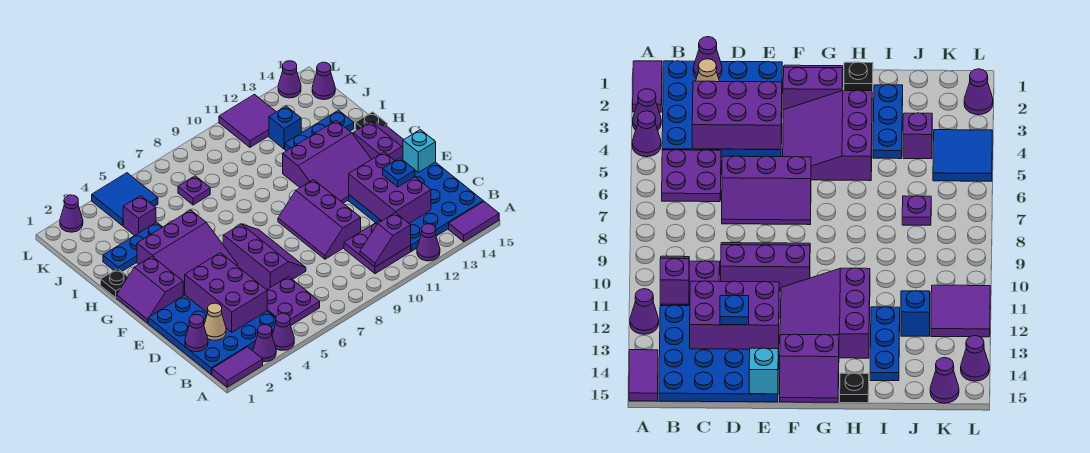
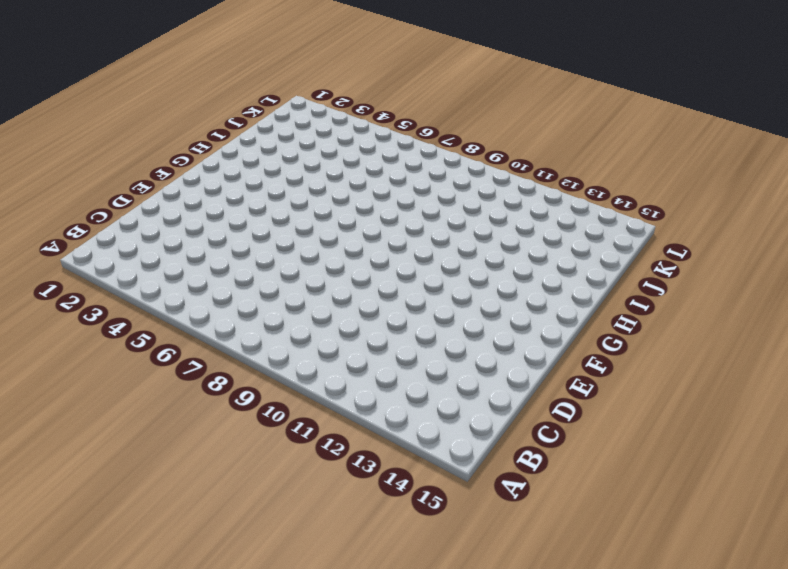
none -> purple 1x2 tile [212,347,263,387]
none -> purple 1x1 cone [253,325,276,362]
none -> purple 1x1 cone [272,313,294,350]
none -> purple 1x1 cone [417,224,440,261]

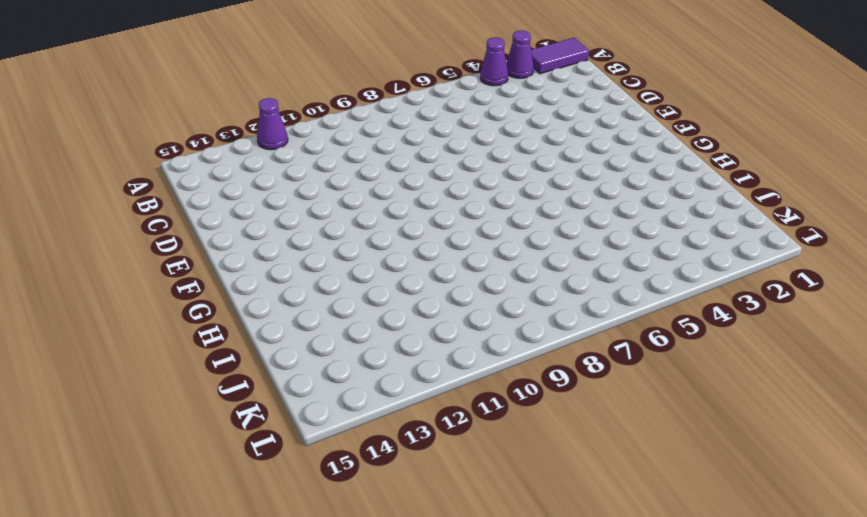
none -> purple 1x2 tile [449,202,499,242]
none -> blue 4x4 plate [148,295,276,374]
none -> purple 2x2 plate [267,277,320,325]
none -> purple 2x2 plate [344,221,411,274]

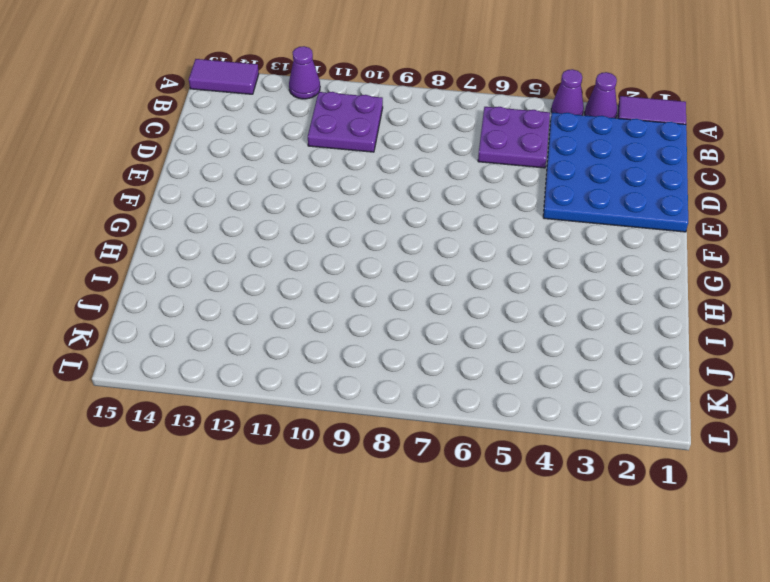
none -> blue 4x4 plate [349,162,483,251]
none -> purple 2x3 slope [223,224,306,290]
none -> purple 2x3 slope [278,180,361,259]
none -> purple 2x2 slope [117,257,183,323]

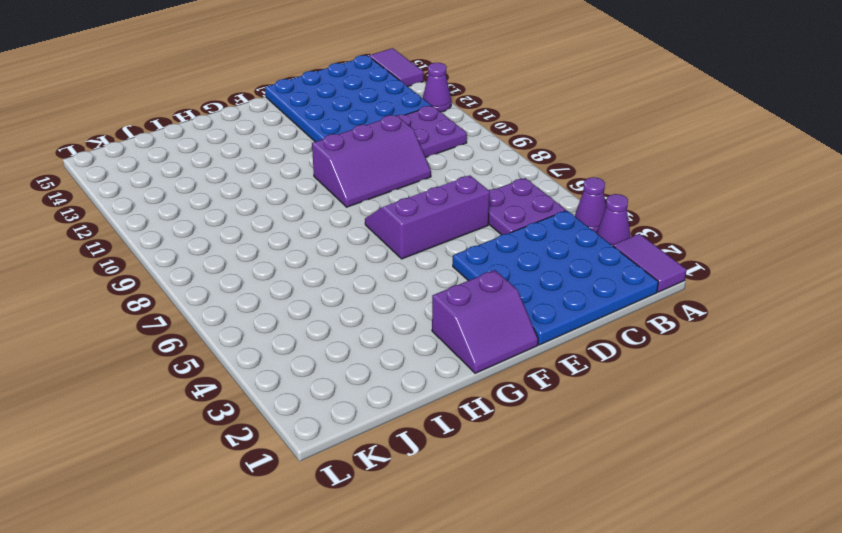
none -> purple 3x3 slope [137,210,238,296]
none -> purple 3x3 slope [283,121,372,203]
none -> purple 2x2 slope [353,122,404,161]
none -> black 1x1 plate [101,269,128,298]

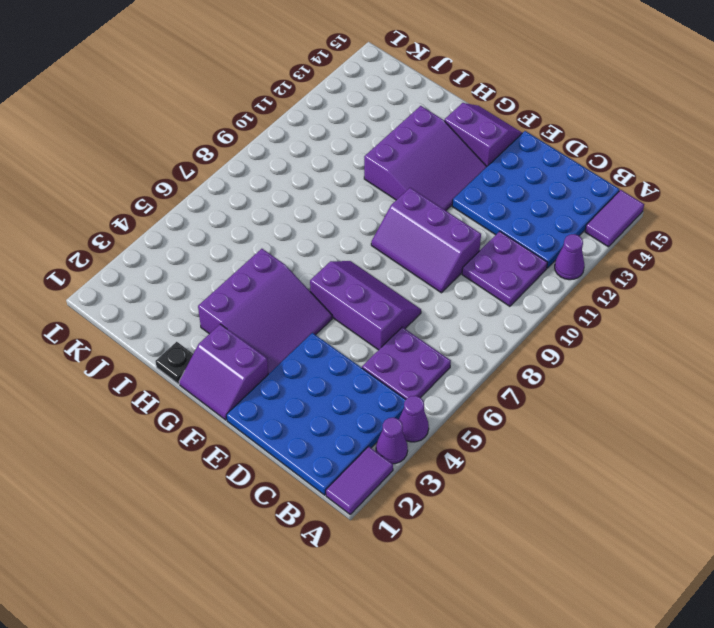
none -> black 1x1 plate [355,112,388,130]
none -> blue 1x3 plate [103,222,162,271]
none -> blue 1x3 plate [285,110,354,151]
none -> purple 1x1 brick [123,196,156,236]

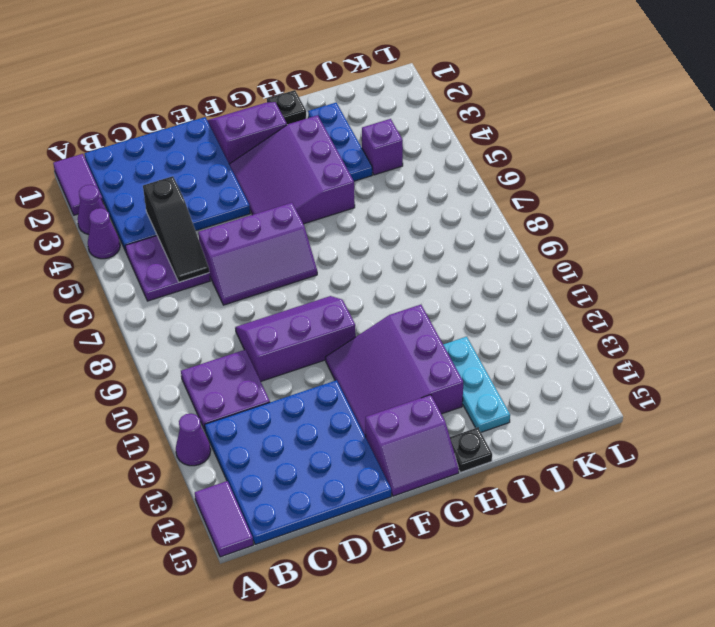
black 1x3 slope [143,176,209,282] -> purple 2x3 brick [185,253,267,332]
cyan 1x3 plate [443,337,510,432] -> blue 1x3 plate [285,110,354,151]
none -> purple 1x1 plate [178,176,210,205]
none -> blue 1x1 brick [269,106,301,149]
none -> blue 2x2 tile [92,173,158,226]
none -> purple 2x2 tile [219,94,276,147]

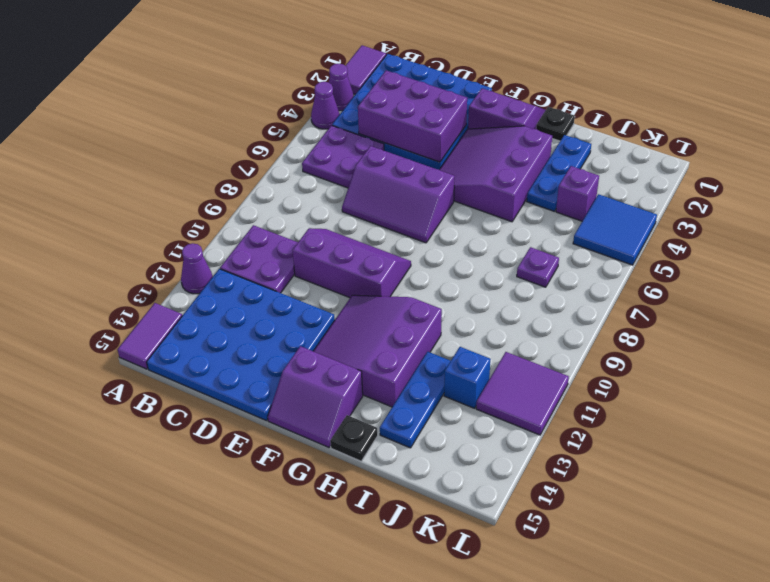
none -> purple 1x1 cone [312,62,335,100]
none -> purple 1x1 cone [60,195,83,232]
none -> purple 1x1 cone [278,61,301,98]
none -> purple 1x2 slope [360,213,411,267]

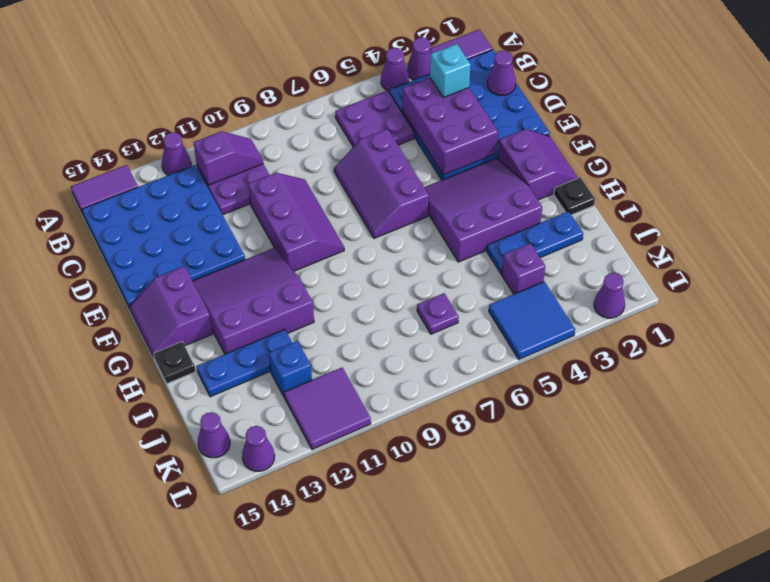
cyan 1x1 brick [430,44,471,98] -> cyan 1x1 brick moved to [403,130,436,172]
none -> tan 1x1 cone [204,303,226,340]
none -> purple 2x3 brick [349,152,431,223]
none -> blue 1x1 plate [383,158,415,187]

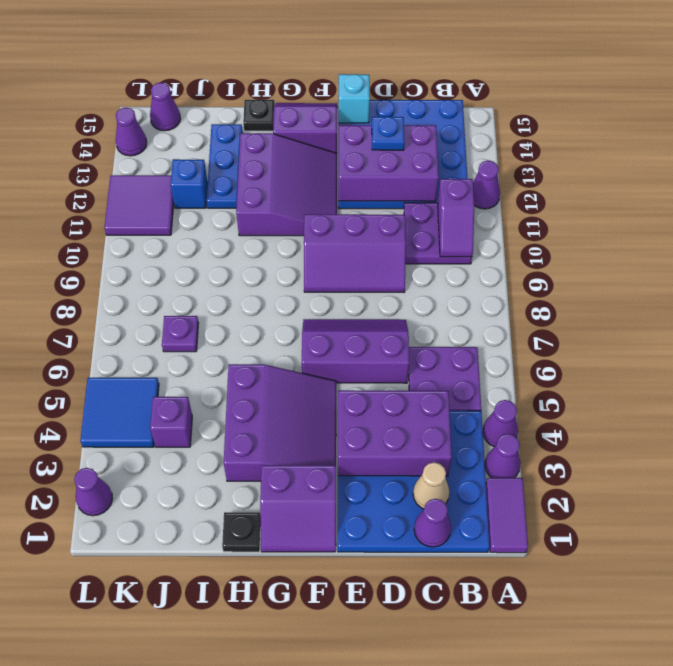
none -> purple 1x2 tile [449,202,499,242]
none -> blue 1x3 plate [103,222,162,271]

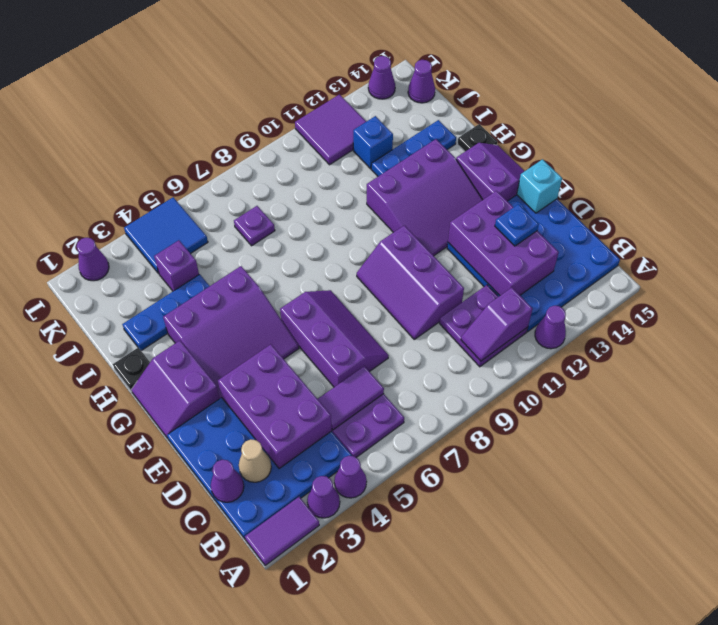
purple 1x2 tile [318,366,384,430] -> purple 1x2 tile moved to [449,202,499,242]

